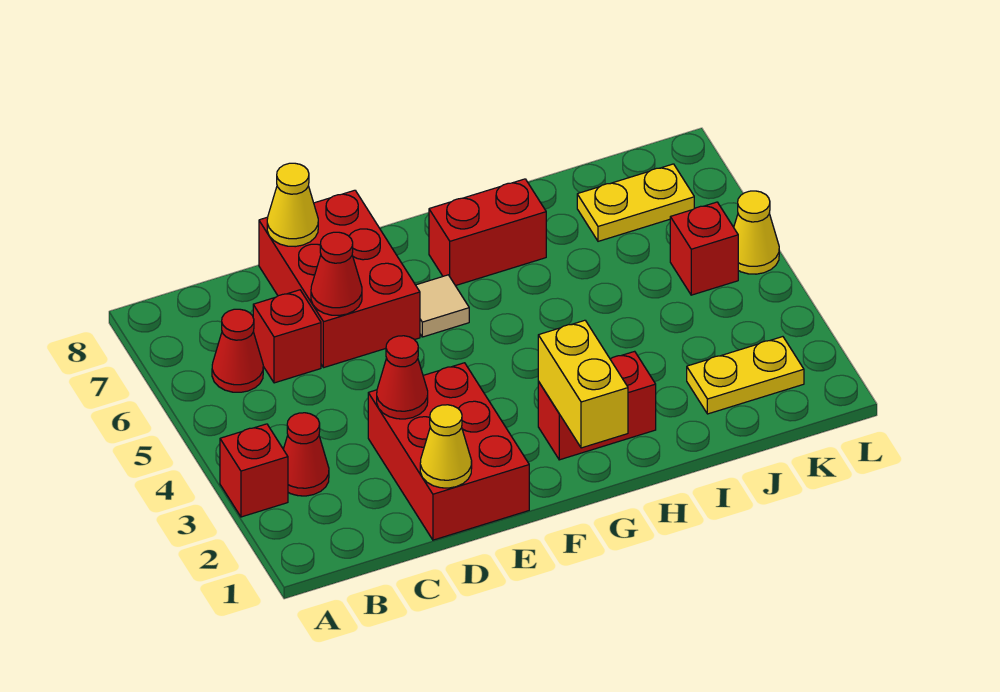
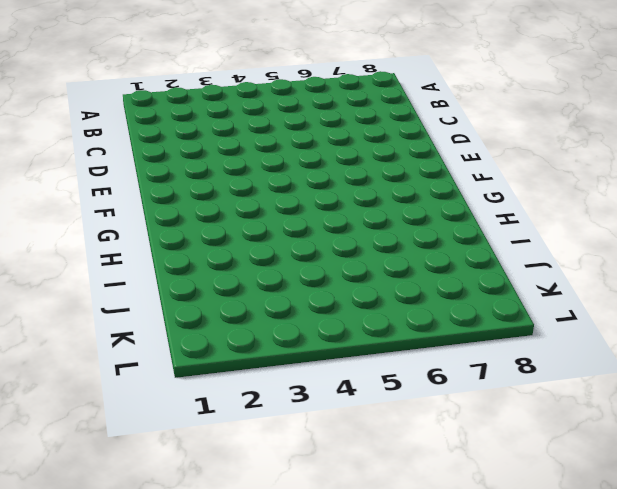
none -> red 1x1 brick [220,424,288,517]
none -> red 1x1 cone [283,413,329,496]
none -> red 1x1 cone [212,309,263,392]

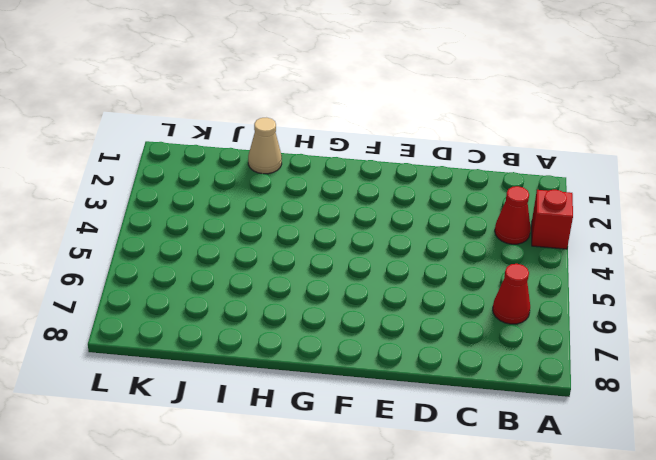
tan 1x1 cone [248,118,282,174] -> none
none -> red 1x1 brick [253,290,321,383]
none -> red 2x3 brick [368,363,529,540]
none -> red 2x3 brick [259,190,420,368]

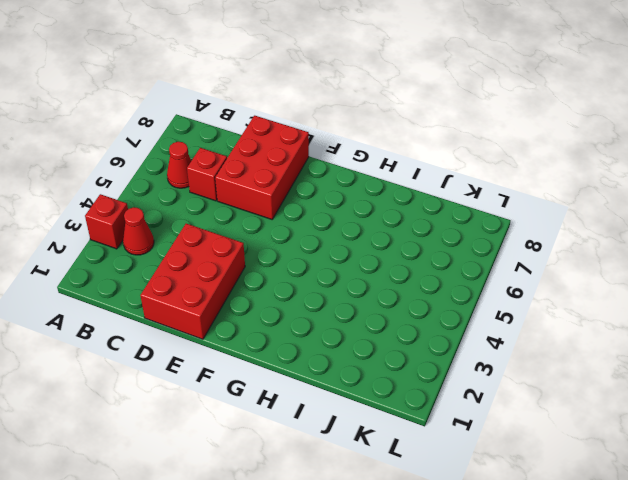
none -> tan 1x1 tile [416,275,469,337]
none -> red 1x2 brick [538,351,656,460]
none -> red 1x2 brick [429,179,546,286]

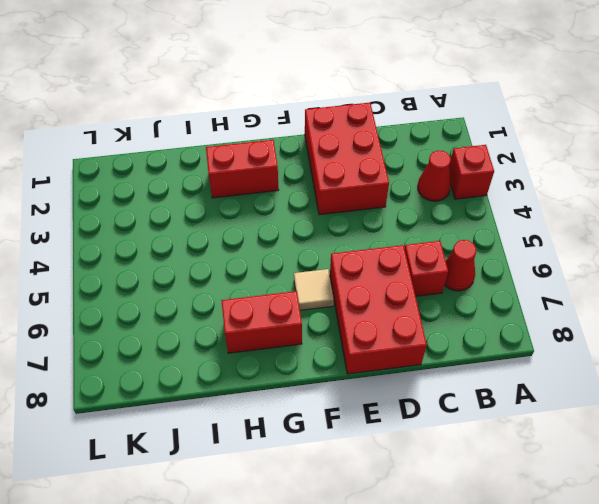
none -> yellow 1x2 plate [687,337,804,414]
none -> yellow 1x2 plate [577,164,694,241]
none -> red 1x1 brick [670,202,738,295]

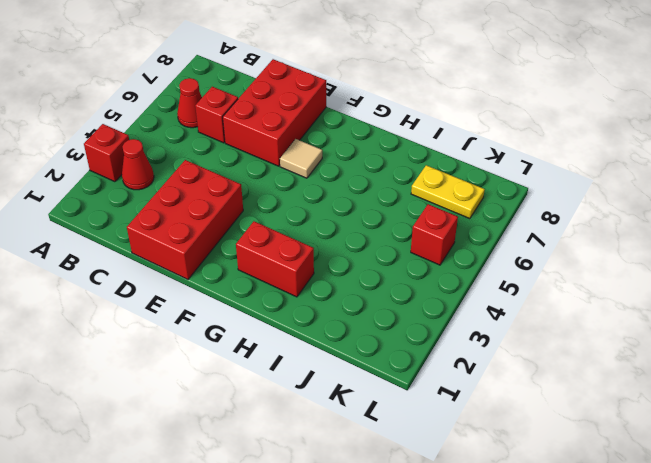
none -> red 1x2 brick [429,179,546,286]
none -> yellow 1x2 plate [687,337,804,414]
none -> yellow 1x1 cone [734,191,779,274]

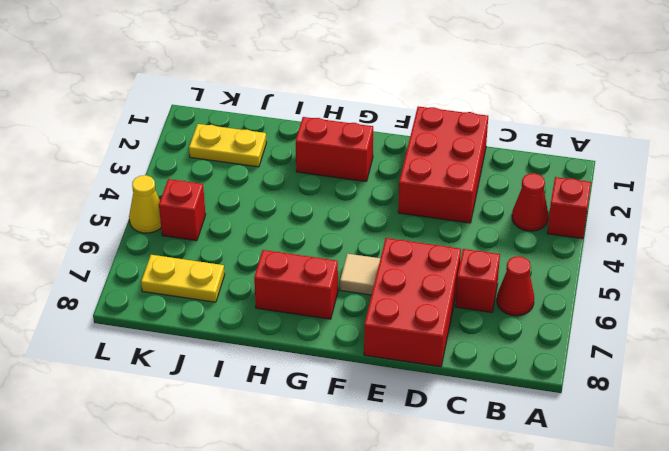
none -> yellow 1x1 cone [420,405,472,488]
none -> red 1x1 cone [377,336,428,419]
none -> red 1x1 cone [311,232,362,315]

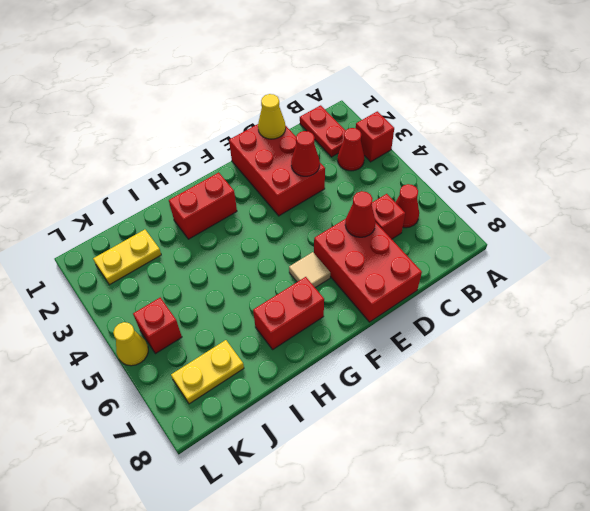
red 1x2 plate [300,105,346,157] -> none
none -> yellow 1x1 cone [267,163,318,247]
none -> yellow 1x2 brick [538,320,628,448]

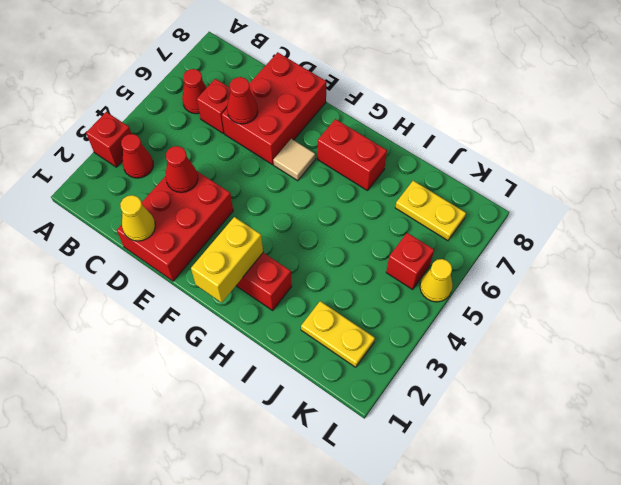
none -> yellow 1x1 cone [267,163,318,247]

